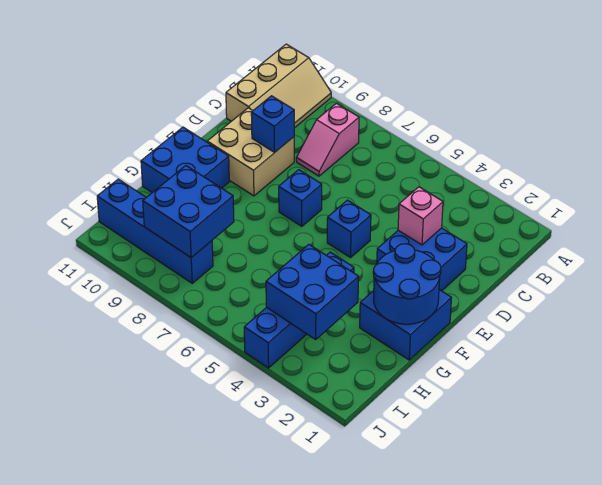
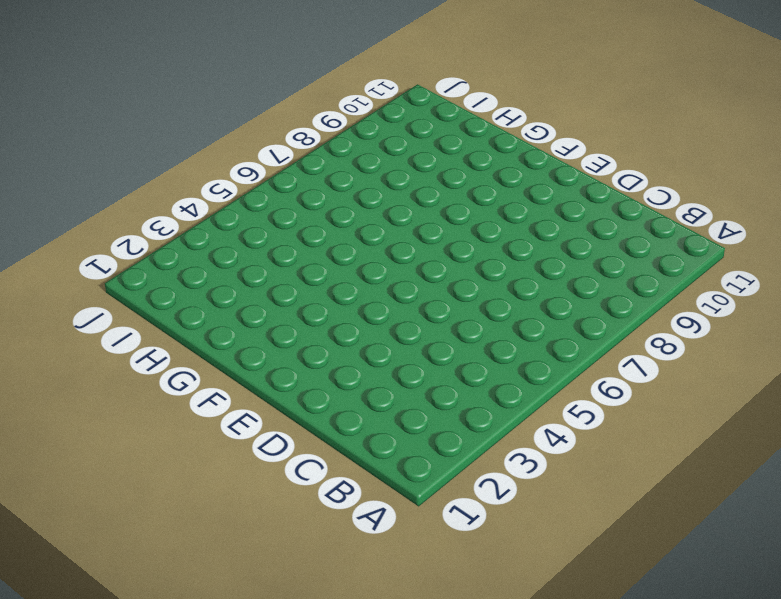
none -> tan 2x3 slope [226,44,331,128]
none -> pink 1x2 slope [296,103,359,176]
none -> blue 2x2 brick [377,228,467,291]

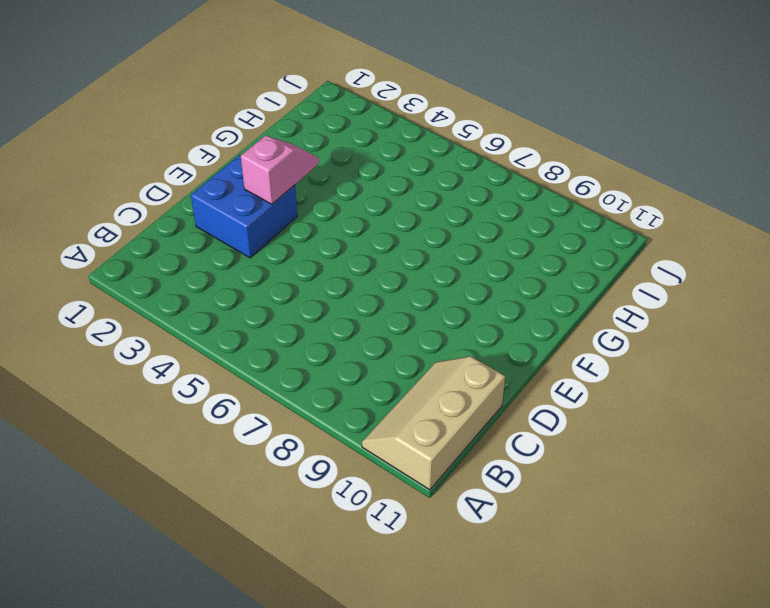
pink 1x2 slope [241,136,319,204] -> pink 1x2 slope moved to [296,103,359,176]
none -> tan 2x2 brick [207,108,294,196]
none -> blue 1x1 brick [327,200,371,258]
none -> blue 1x1 brick [279,170,322,226]

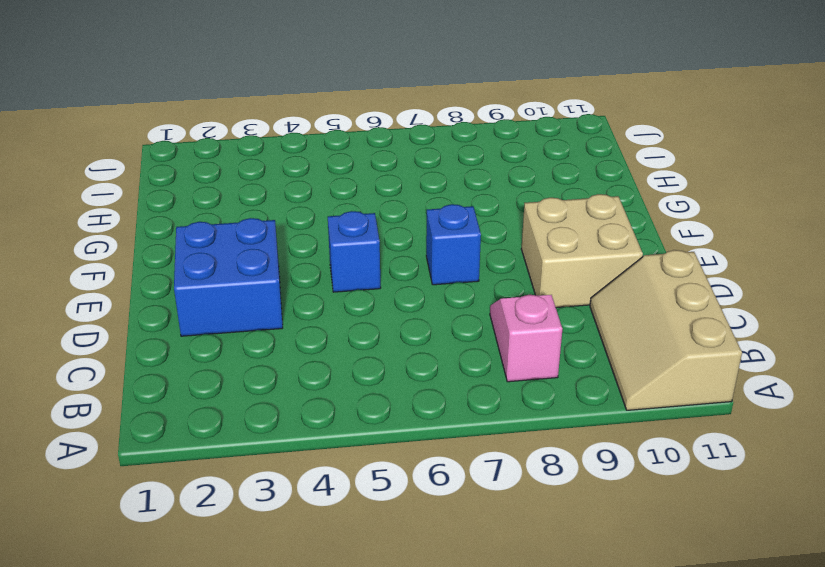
none -> blue 2x2 brick [360,290,451,360]
none -> blue 2x2 brick [141,127,229,193]
none -> blue 1x4 brick [244,252,354,368]

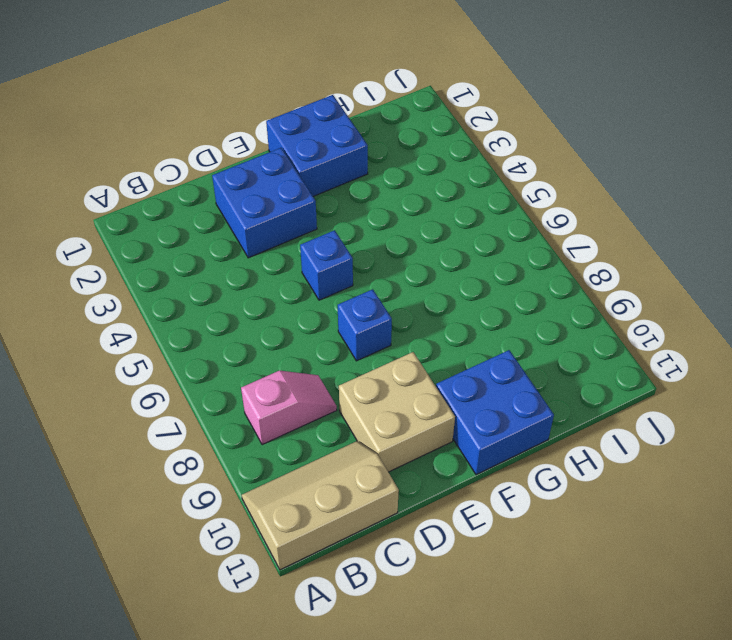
none -> blue 1x4 brick [244,252,354,368]
none -> blue 1x4 brick [97,179,213,283]
none -> pink 1x1 brick [398,187,443,245]

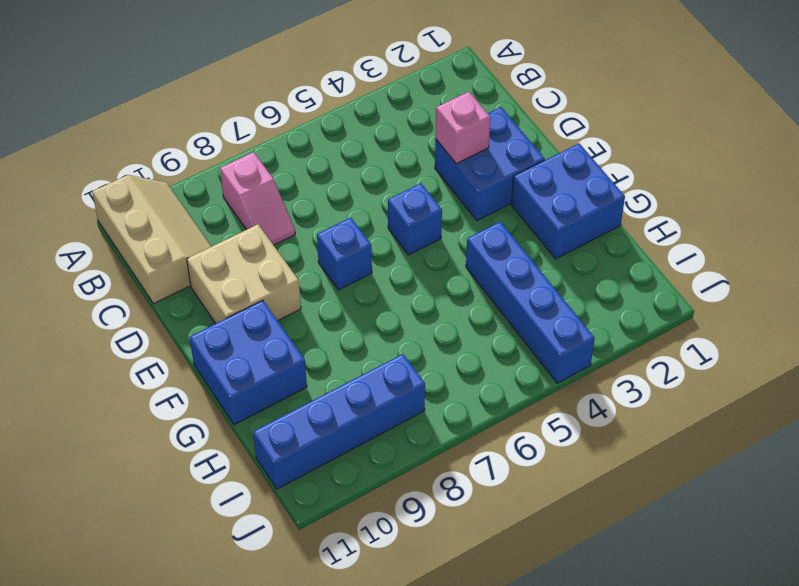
none -> blue 1x1 brick [251,96,294,152]
none -> blue 2x2 round brick [373,244,441,324]
none -> blue 2x2 brick [266,245,359,339]

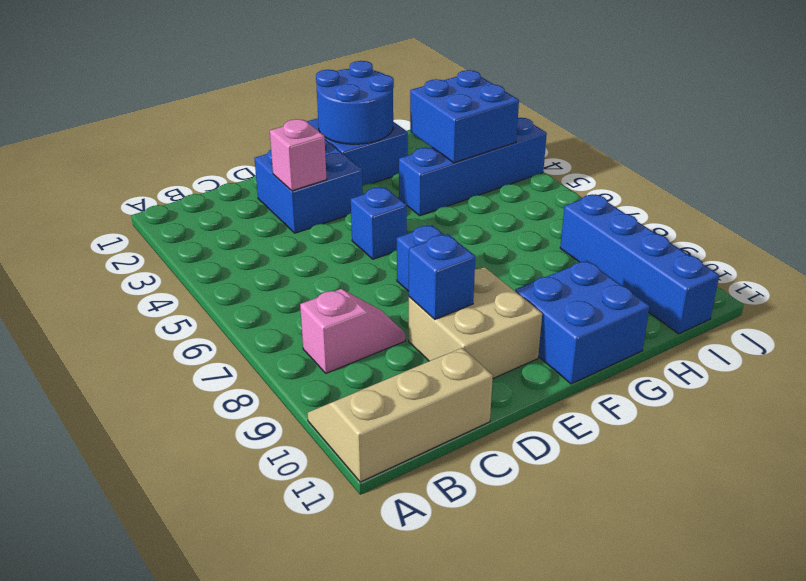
none -> blue 2x2 brick [143,166,234,258]

